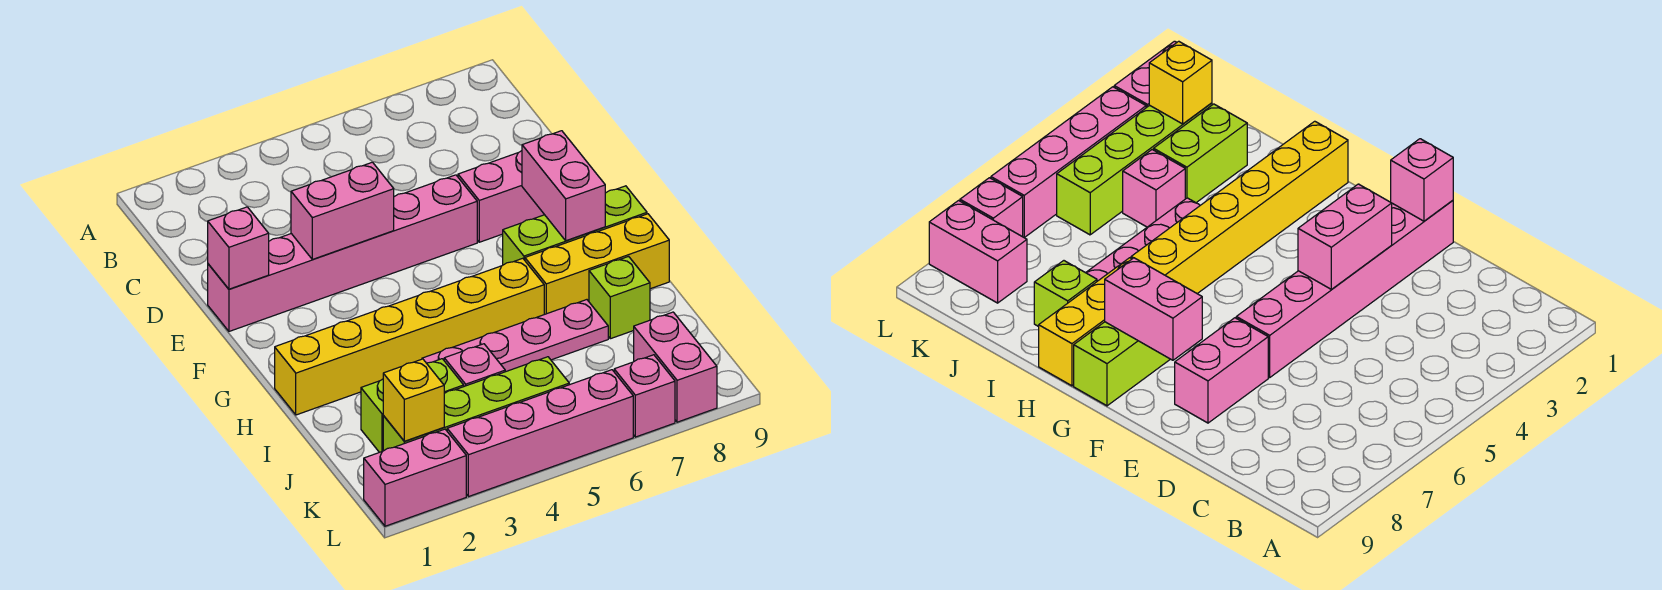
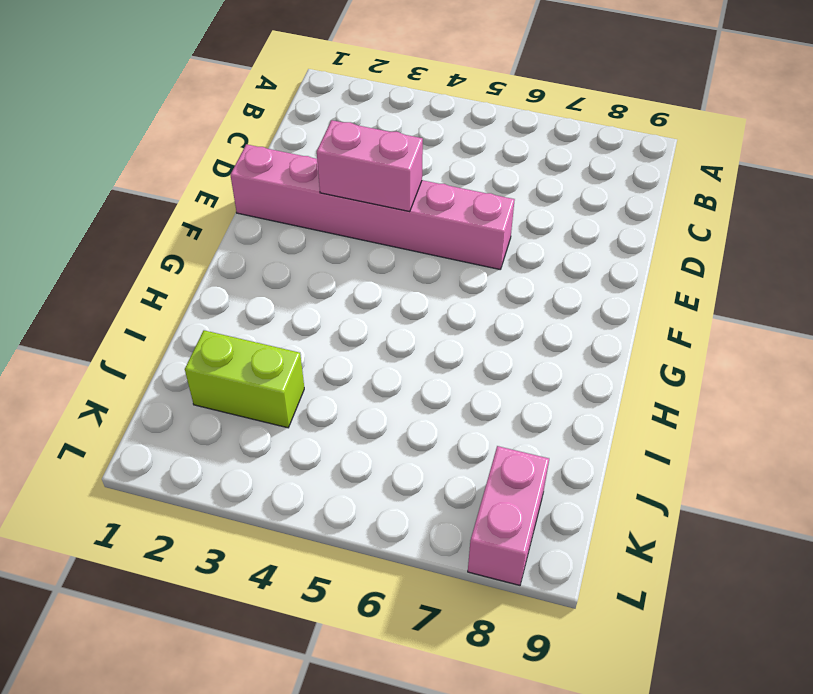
none -> pink 1x2 brick [458,151,544,242]
none -> lime 1x3 brick [503,186,647,265]
none -> yellow 1x6 brick [275,258,544,415]

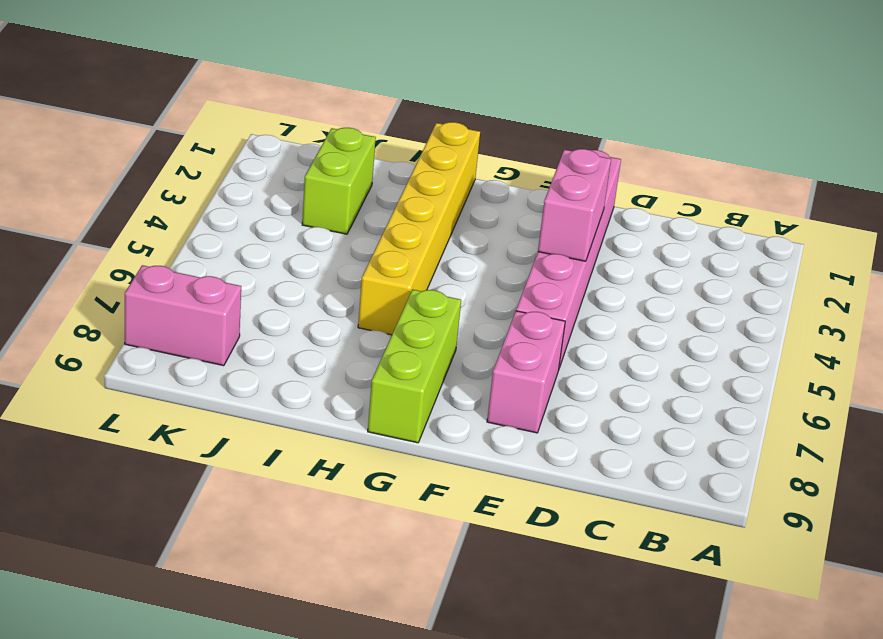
none -> yellow 1x3 brick [525,214,669,314]
none -> pink 1x4 plate [422,300,608,372]
none -> lime 1x1 brick [589,256,650,339]

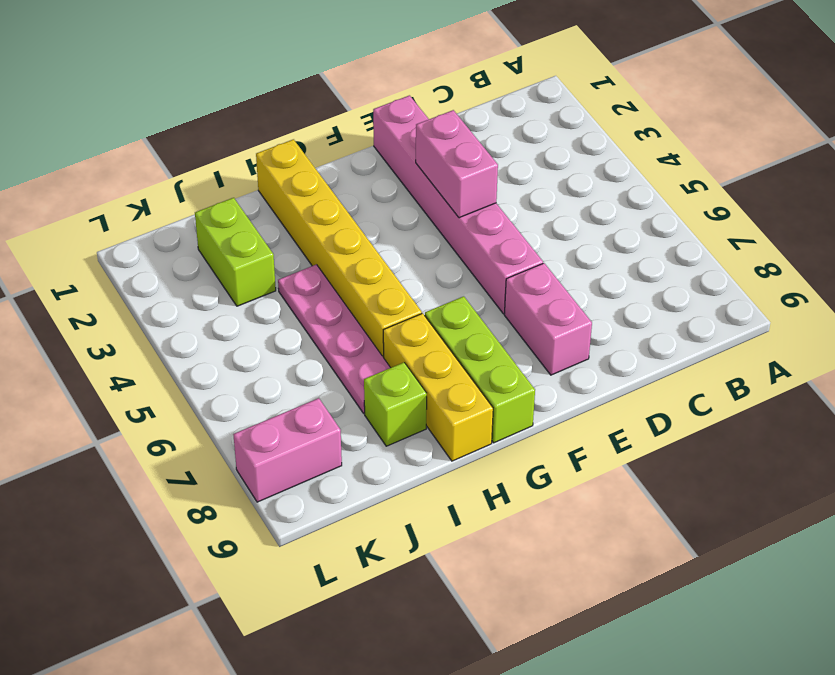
none -> pink 1x1 brick [444,344,505,386]
none -> lime 1x4 brick [383,357,569,451]
none -> pink 1x2 brick [364,429,466,526]

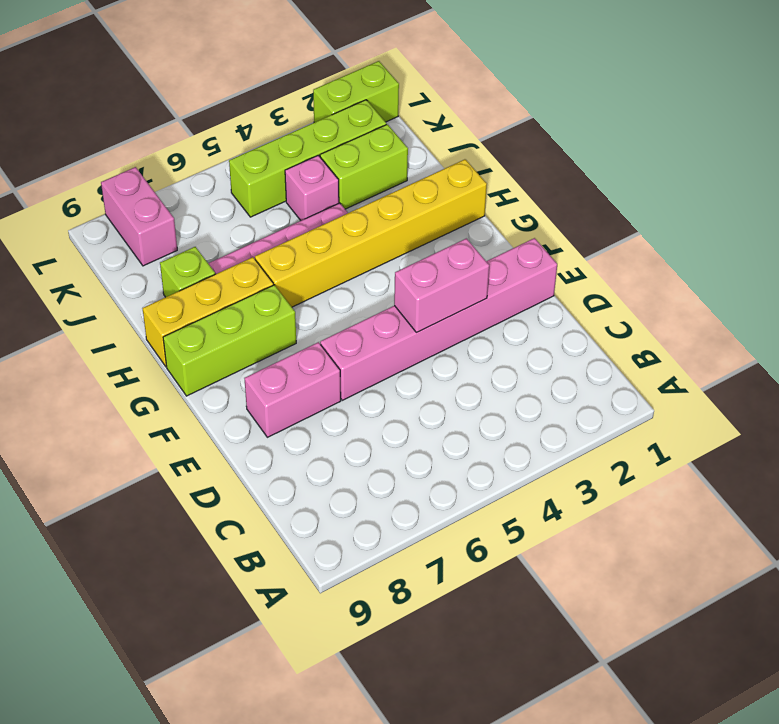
lime 1x2 brick [313,61,399,122] -> pink 1x2 brick [364,429,466,526]
none -> pink 1x4 brick [447,370,633,497]
none -> pink 1x1 brick [614,355,675,437]
none -> pink 1x1 brick [208,207,269,289]

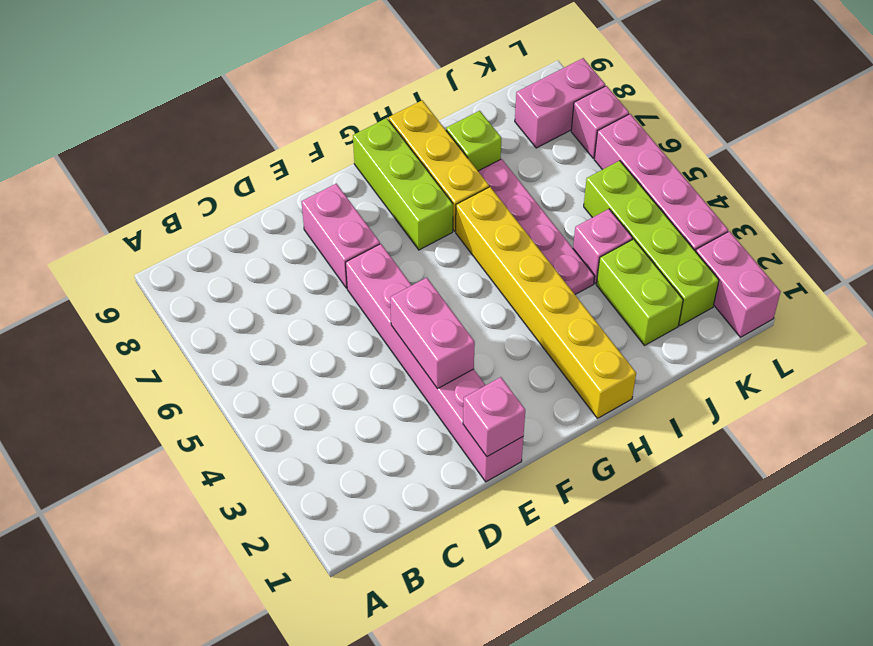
none -> pink 1x2 brick [522,131,605,241]
none -> yellow 1x1 brick [383,359,444,441]

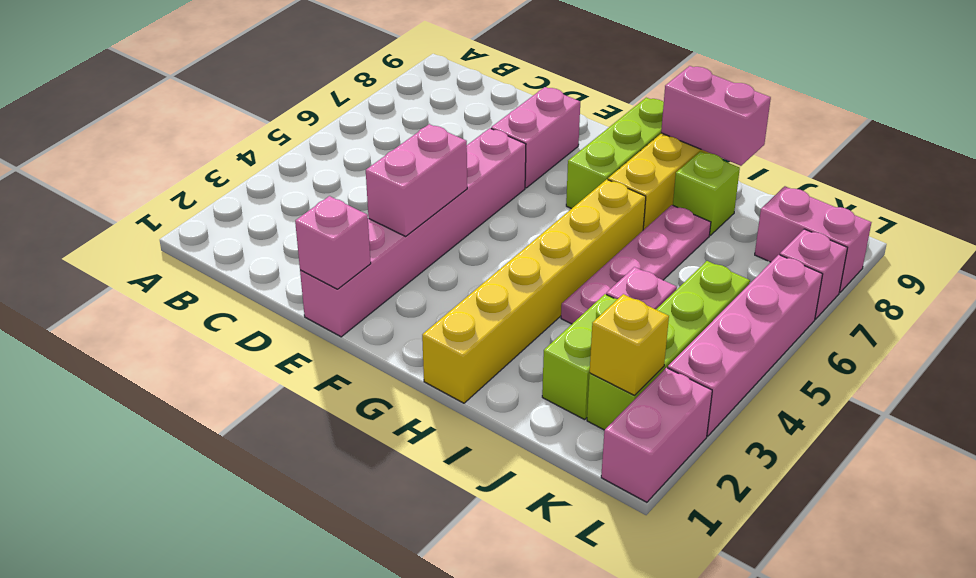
pink 1x2 brick [661,66,771,166] -> pink 1x2 brick moved to [522,131,605,241]

